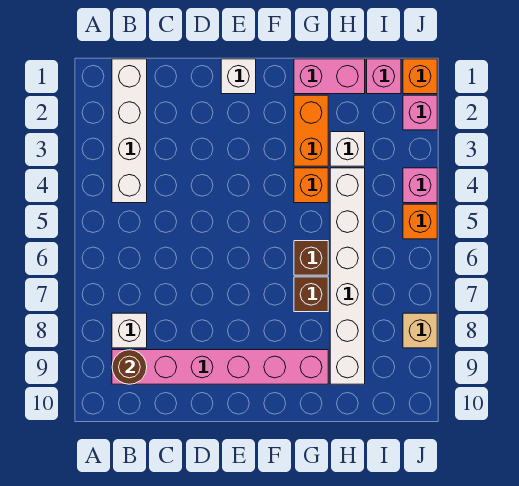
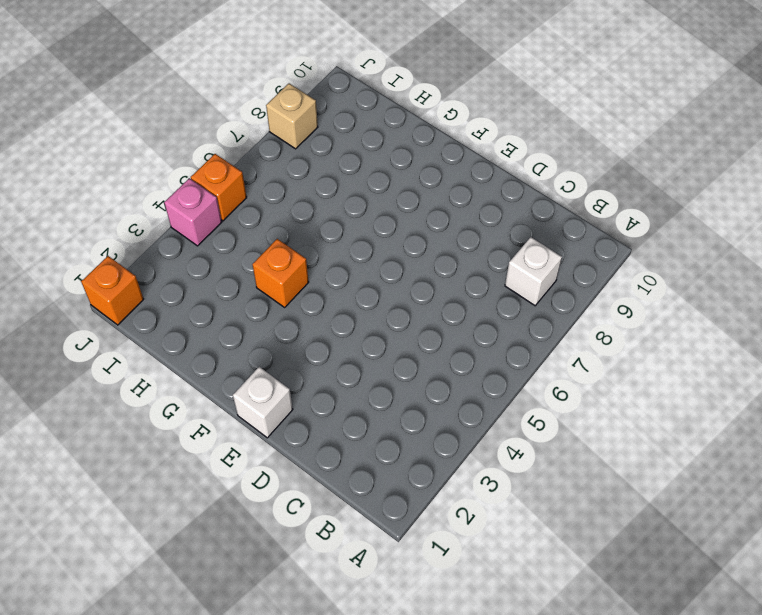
none -> white 1x4 brick [112,59,147,203]
none -> pink 1x6 brick [112,350,328,384]
none -> pink 1x2 brick [294,59,365,94]

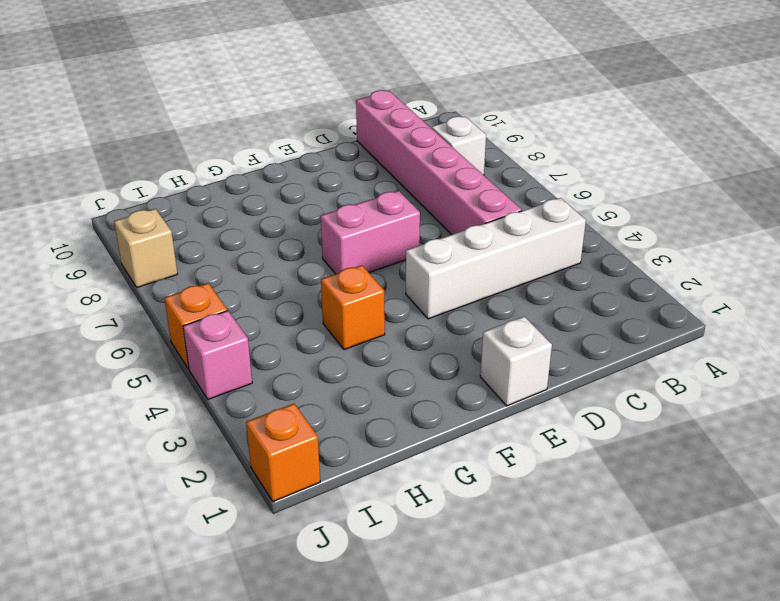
white 1x4 brick [406,198,586,319] -> white 1x4 brick turned to [112,59,147,203]
pink 1x6 brick [356,90,522,235] -> pink 1x6 brick turned to [112,350,328,384]
pink 1x2 brick [321,191,420,274] -> pink 1x2 brick moved to [294,59,365,94]
none -> orange 1x2 brick [294,95,328,166]
none -> brown 1x1 brick [294,241,328,275]
none -> brown 1x1 brick [294,277,328,312]

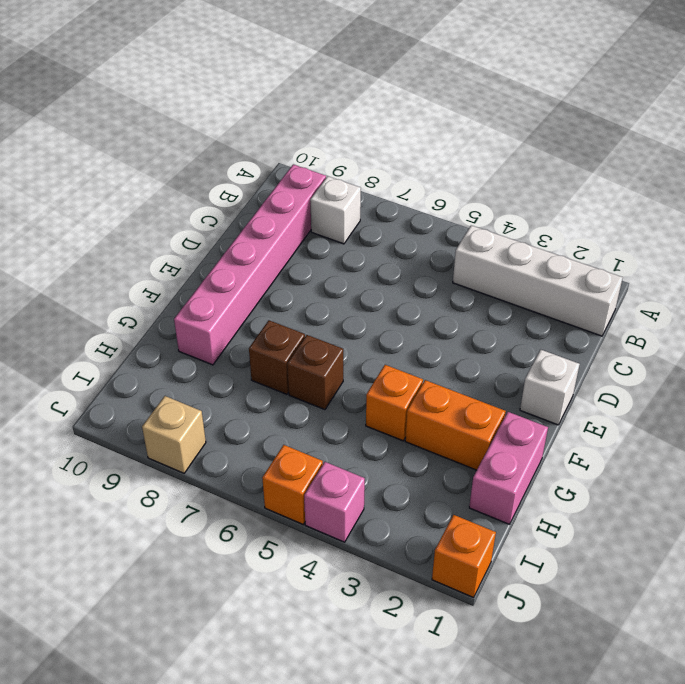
none -> white 1x1 brick [330,132,365,166]
none -> white 1x6 brick [330,168,365,384]
none -> pink 1x1 brick [367,59,401,94]

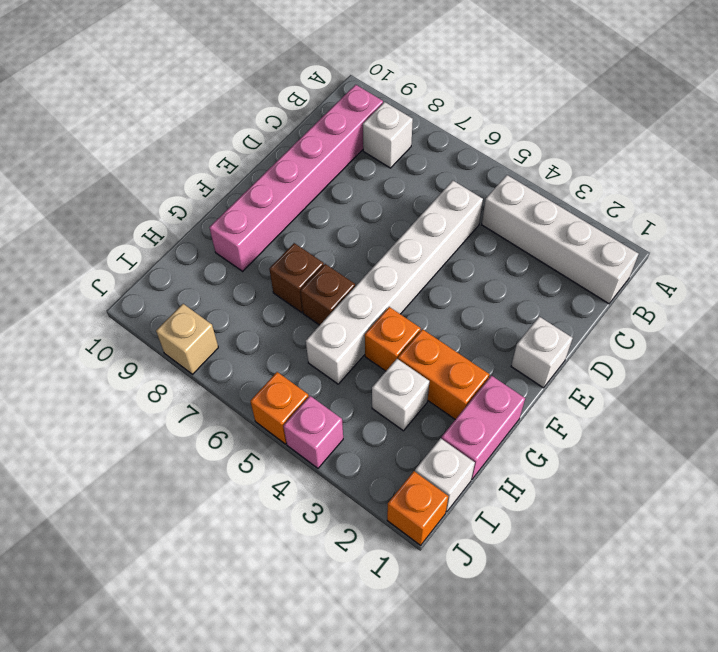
white 1x6 brick [306,181,483,384] -> white 1x6 brick turned to [330,168,365,384]
white 1x1 brick [415,438,475,512] -> pink 1x1 brick [367,59,401,94]
none -> pink 1x1 brick [403,95,437,130]
none -> brown 1x1 round brick [112,350,147,384]

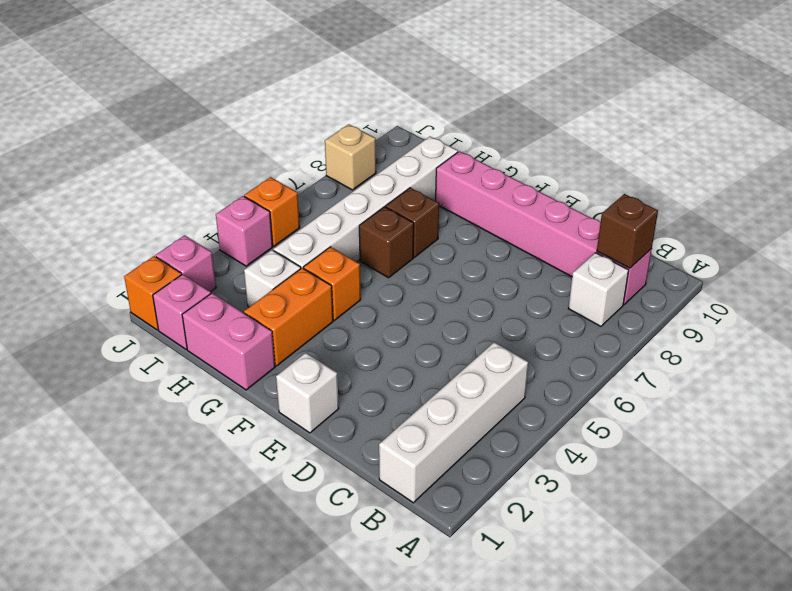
brown 1x1 brick [597,194,658,268] -> brown 1x1 round brick [112,350,147,384]

